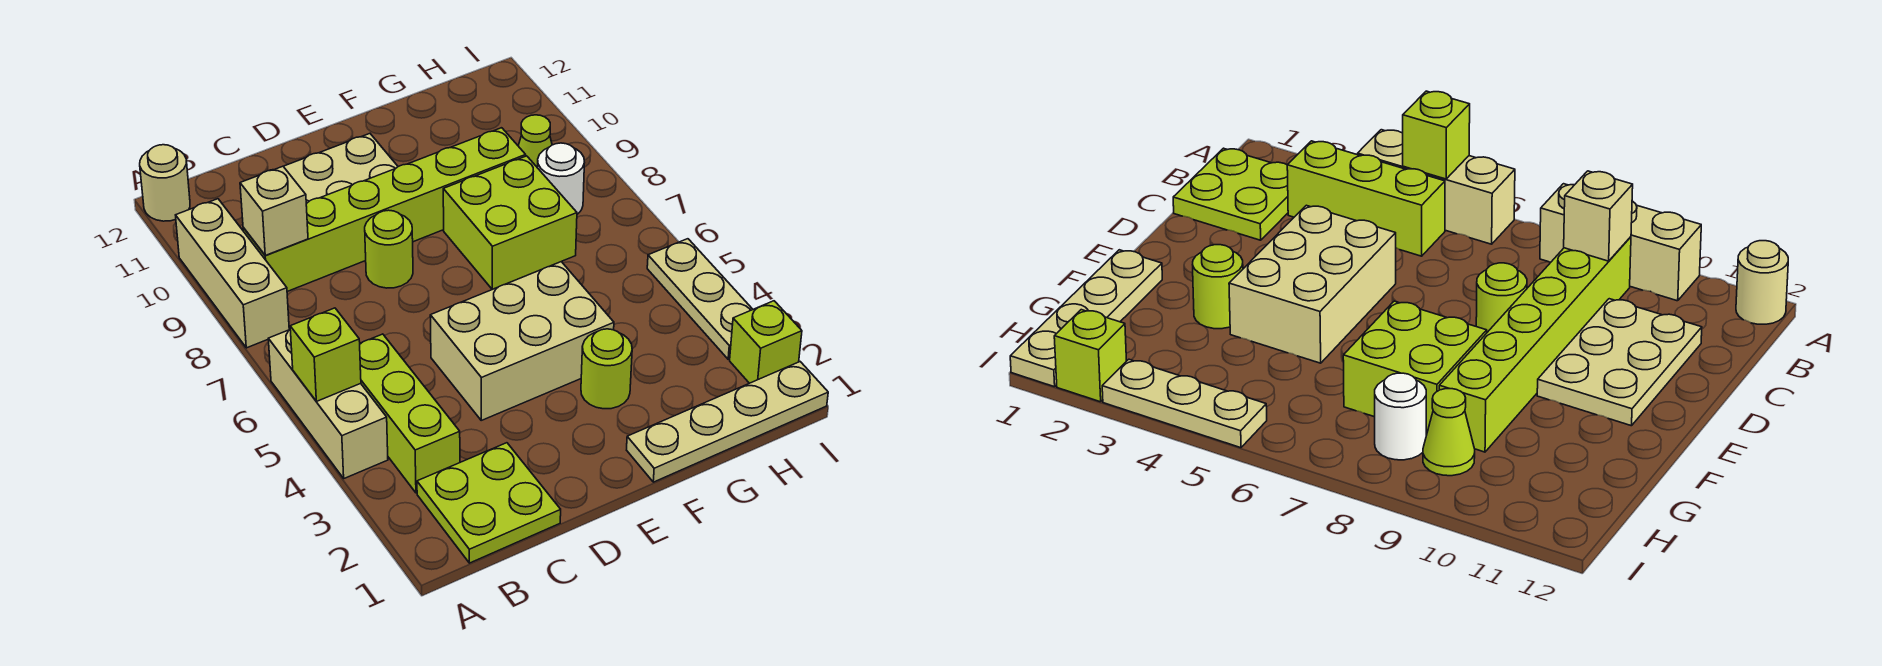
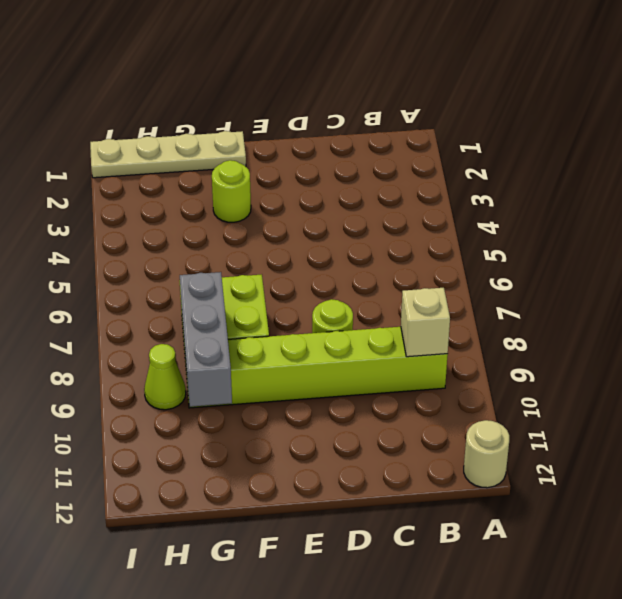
grey 1x3 brick [180,272,232,407] -> none
none -> tan 1x3 brick [268,330,388,478]
none -> tan 1x3 brick [176,199,289,348]
none -> lime 2x2 plate [417,443,561,563]

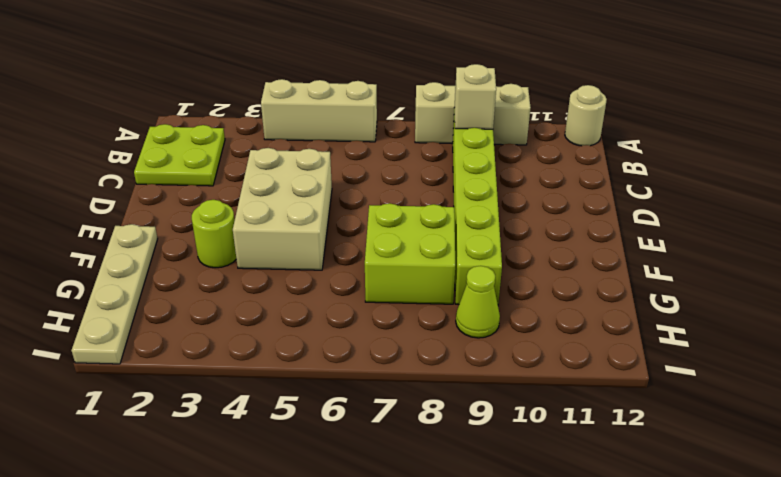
none -> lime 1x3 brick [360,334,460,493]
none -> tan 2x3 plate [269,134,398,203]
none -> lime 1x1 round brick [365,210,413,288]

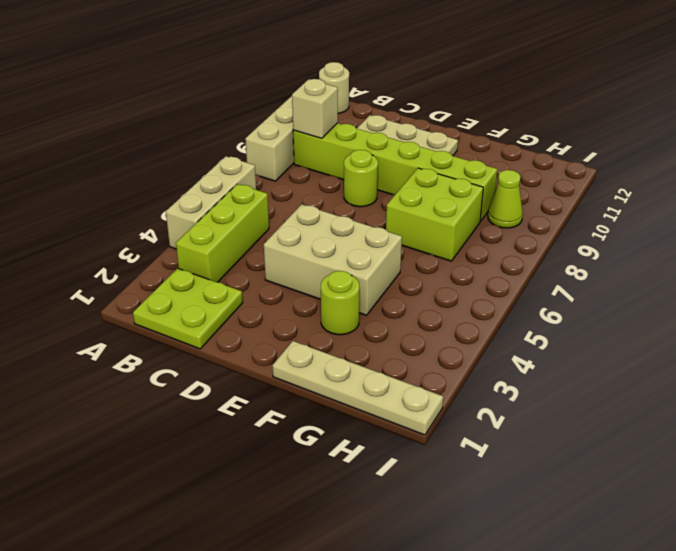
none -> white 1x1 round brick [538,143,584,214]
none -> lime 1x1 brick [730,301,802,383]
none -> tan 1x3 plate [647,239,753,359]

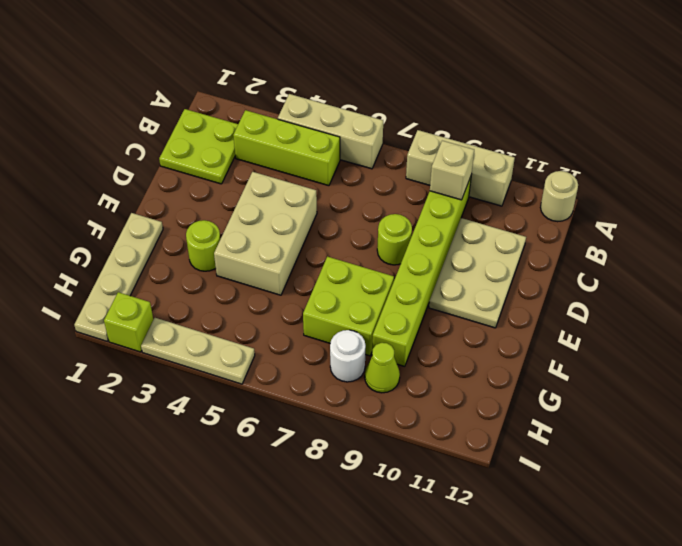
none -> lime 1x1 brick [290,308,361,401]

